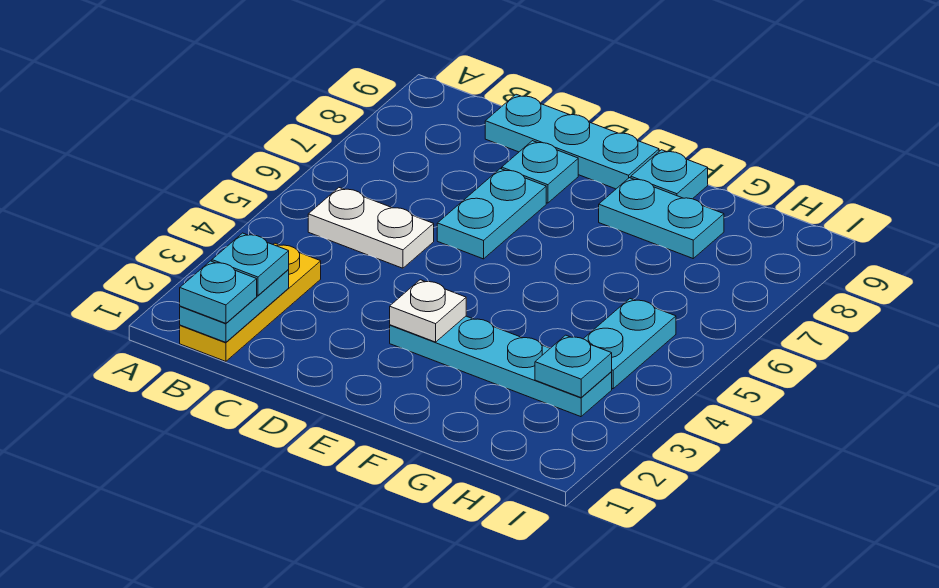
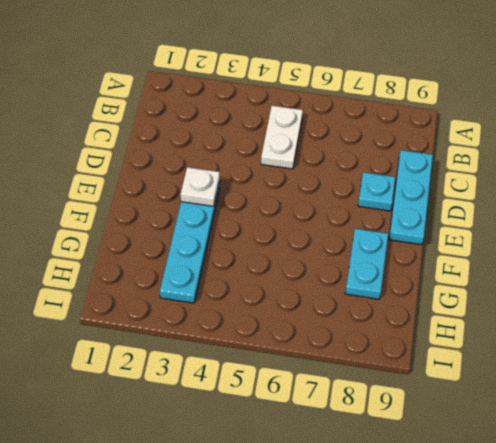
none -> yellow 1x3 plate [180,243,321,361]
none -> cyan 1x2 plate [437,169,546,259]
none -> cyan 1x1 plate [631,150,708,199]

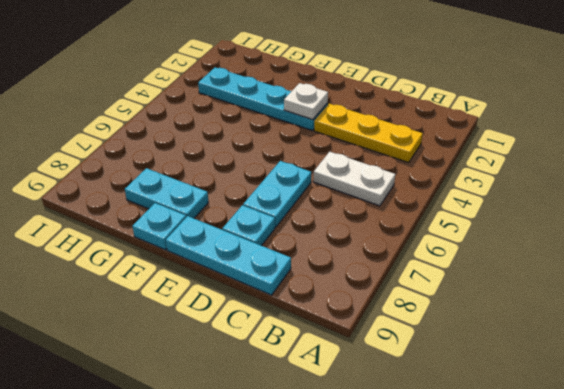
yellow 1x3 plate [314,104,423,163] -> yellow 1x3 plate turned to [180,243,321,361]
none -> cyan 1x2 plate [584,299,676,389]
none -> cyan 1x2 plate [180,270,289,342]
none -> cyan 1x1 plate [535,335,612,398]

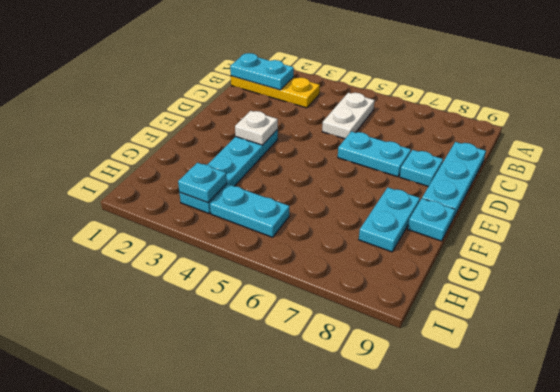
none -> cyan 1x1 plate [180,261,257,323]
none -> cyan 1x1 plate [212,233,289,295]

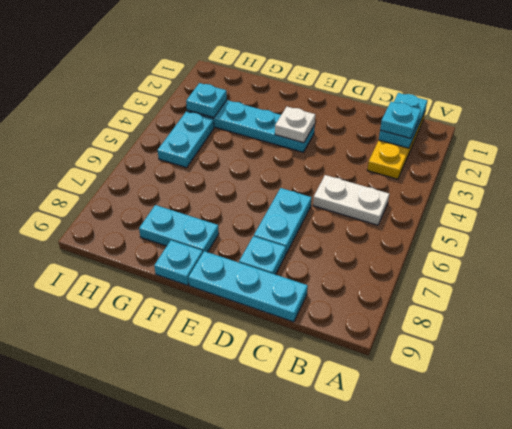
none -> cyan 1x1 plate [180,261,257,323]

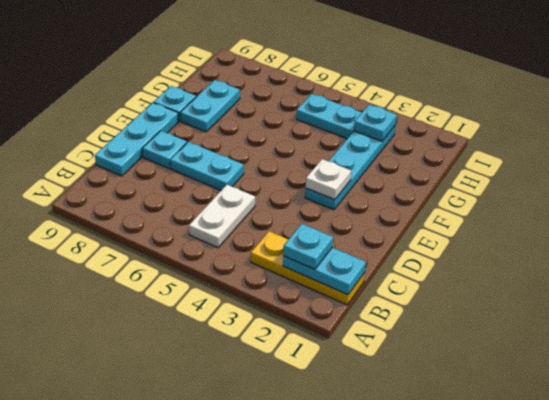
none -> cyan 1x1 plate [180,261,257,323]

